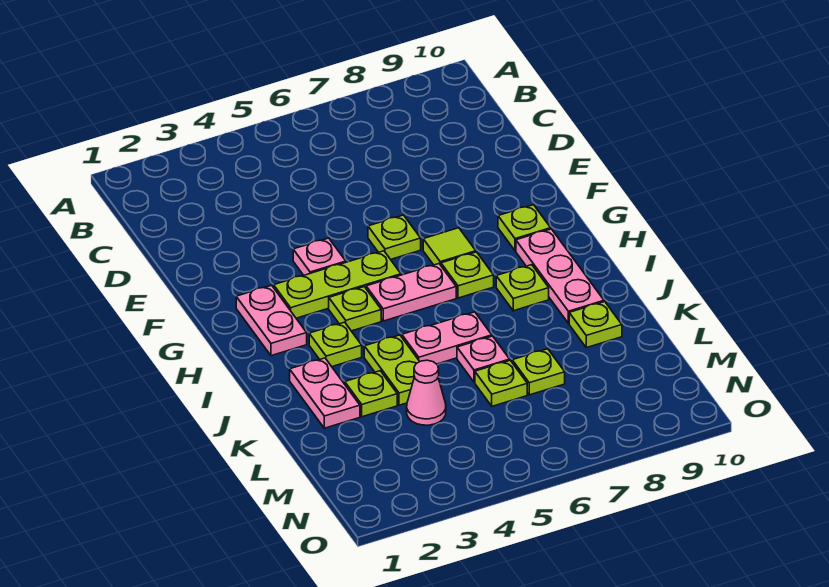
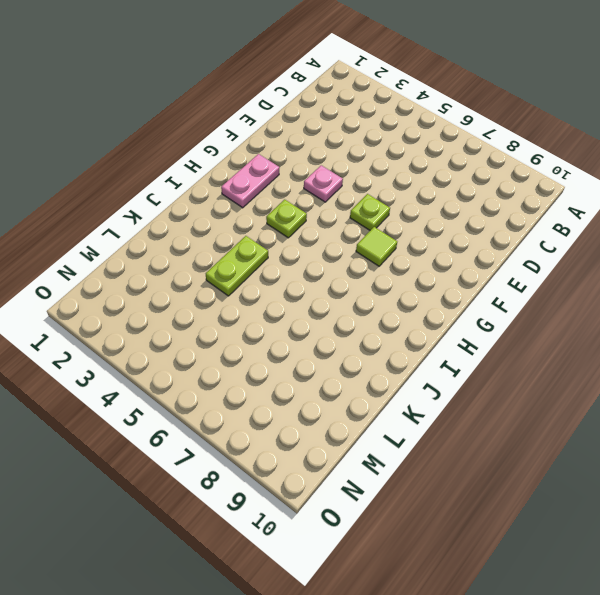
none -> lime 1x3 plate [274,251,401,318]
none -> lime 1x1 plate [498,205,551,251]
none -> pink 1x2 plate [366,264,456,321]

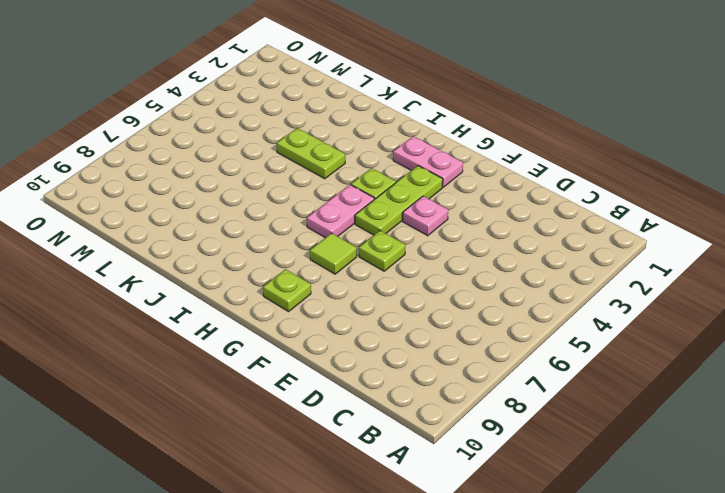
none -> lime 1x1 plate [441,252,494,298]
none -> pink 1x3 plate [516,229,604,323]
none -> lime 1x1 plate [309,322,362,367]

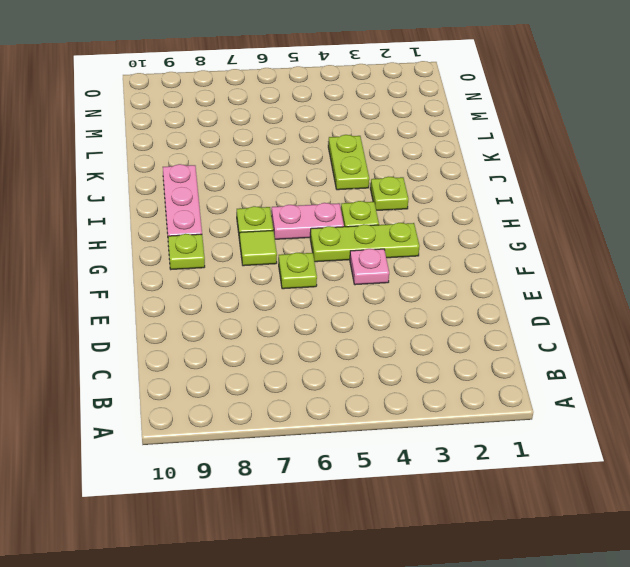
none -> pink 1x2 plate [236,285,307,356]
none -> lime 1x1 plate [496,265,549,311]
none -> pink 1x2 plate [290,358,360,428]

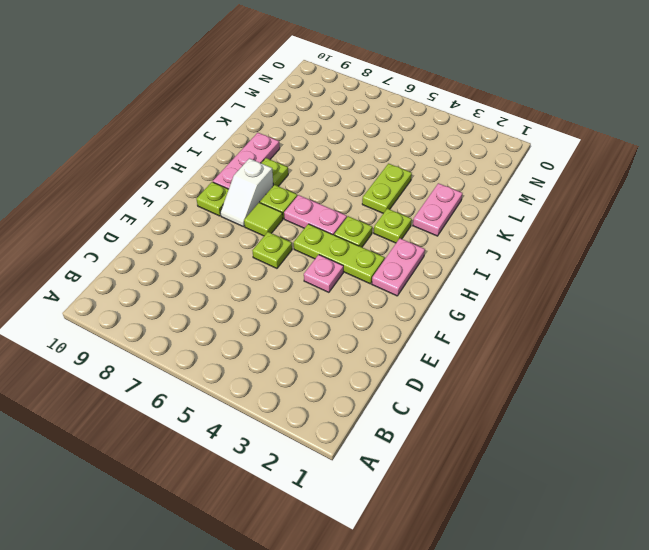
white 1x2 slope [220,159,273,227] -> none
none -> pink 1x2 plate [402,312,492,364]
none -> lime 1x1 plate [345,371,397,417]
none -> pink 1x1 plate [457,336,510,382]

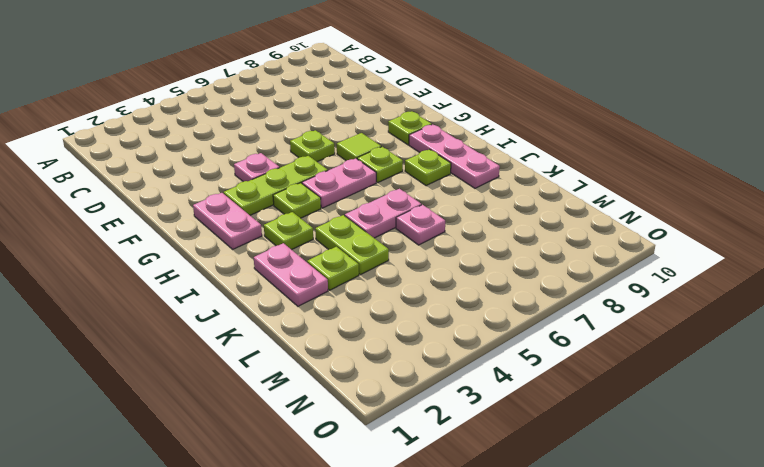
none -> lime 1x1 plate [569,302,622,348]
none -> pink 1x1 cone [407,360,446,425]
none -> lime 1x1 plate [475,360,527,406]

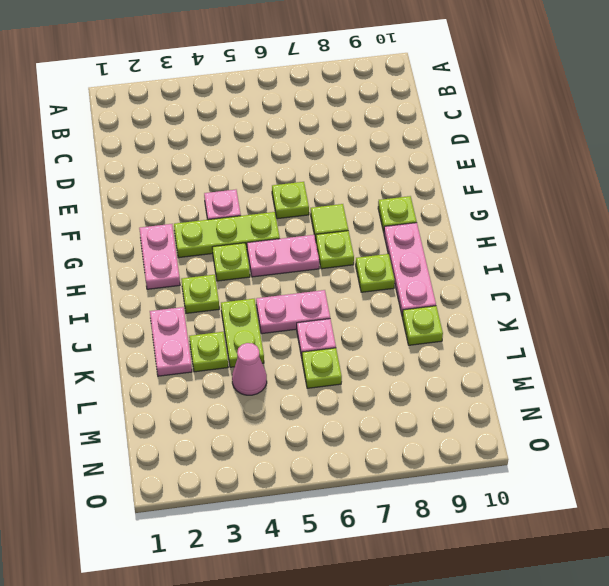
none -> lime 1x1 plate [512,349,565,395]

